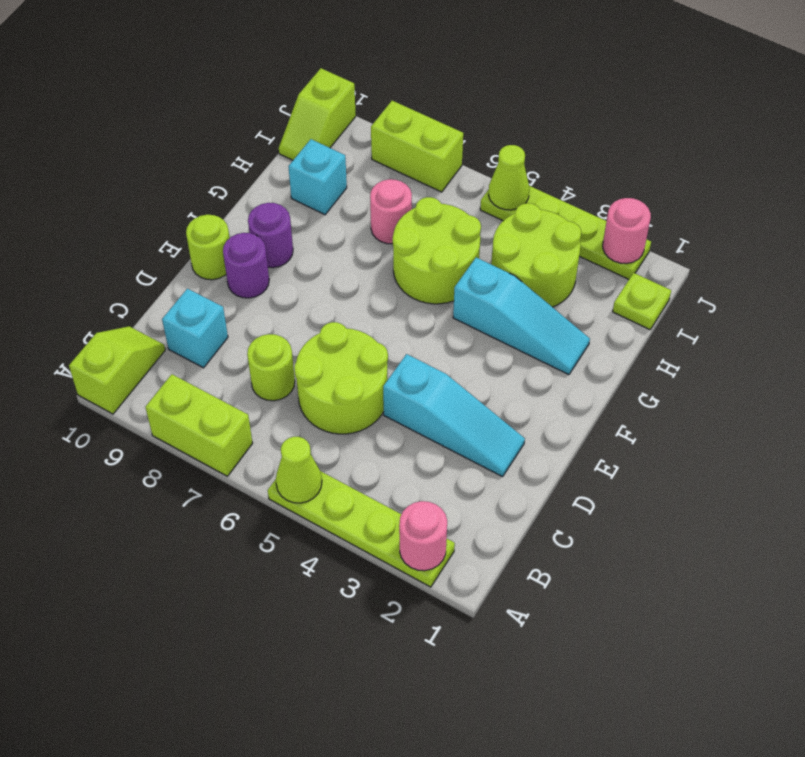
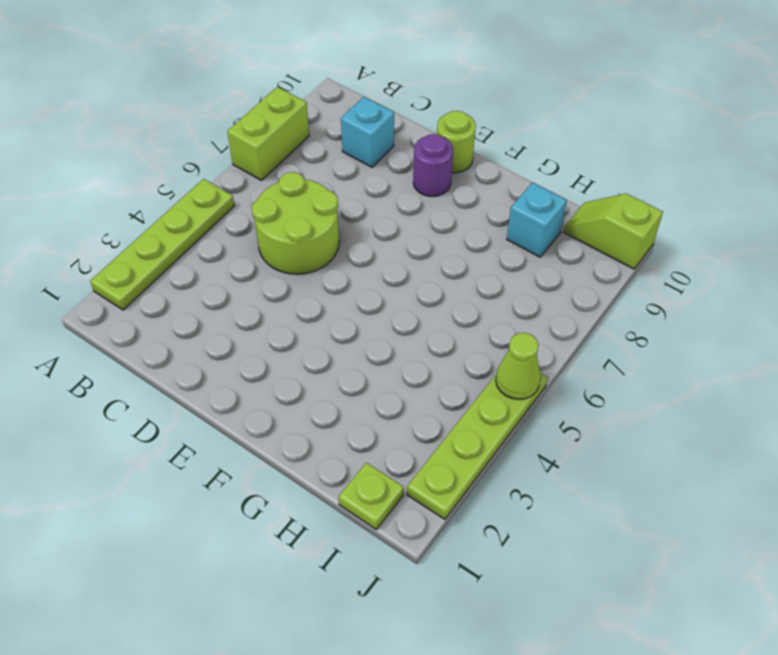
none -> lime 1x2 slope [69,326,165,414]
none -> lime 1x1 round brick [247,334,295,401]
none -> cyan 1x3 slope [383,354,525,477]

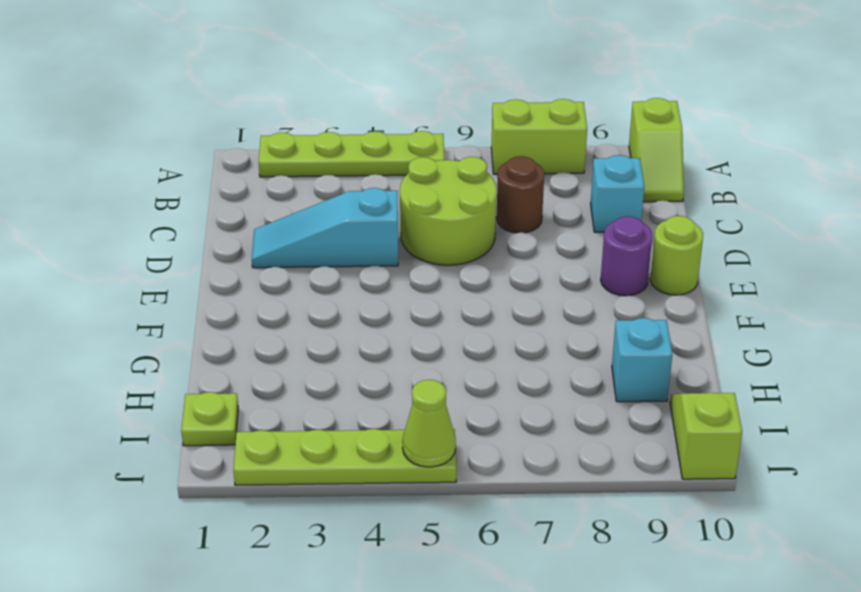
brown 1x1 round brick [496,156,544,233] -> lime 1x1 round brick [247,334,295,401]
none -> purple 1x1 round brick [248,203,293,268]
none -> cyan 1x3 slope [453,258,590,375]
none -> lime 2x2 round brick [393,197,481,304]

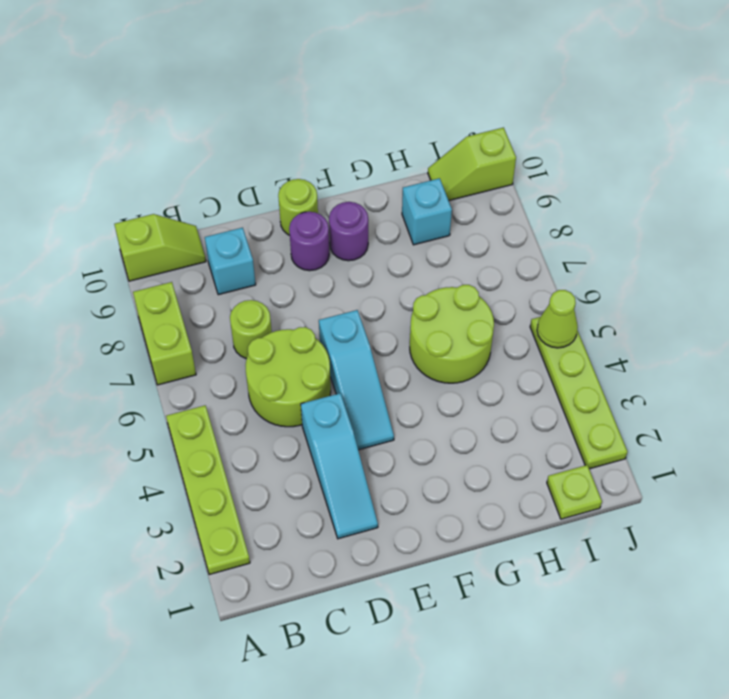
cyan 1x3 slope [319,310,394,450] -> cyan 1x3 slope moved to [453,258,590,375]
none -> lime 2x2 round brick [491,203,581,307]
none -> pink 1x1 round brick [370,179,412,244]
none -> lime 1x2 brick [371,101,463,192]

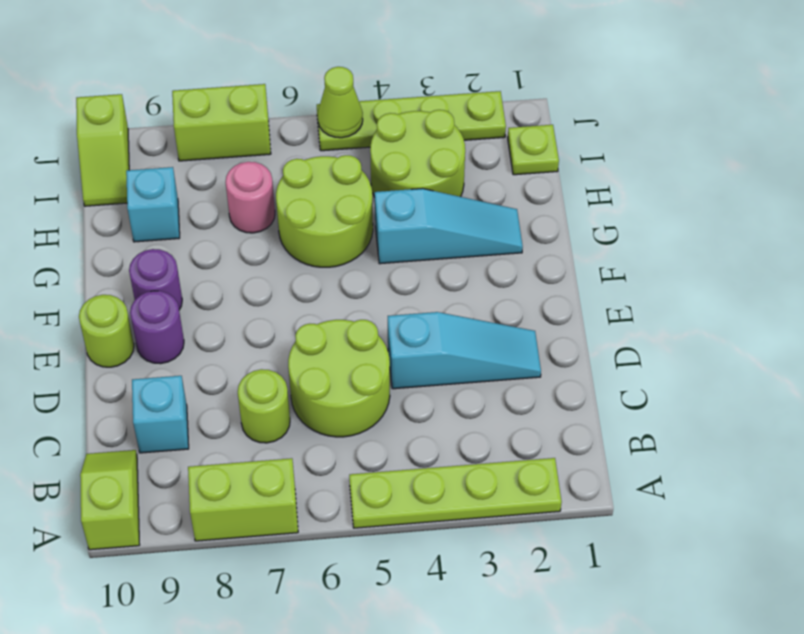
none -> pink 1x1 round brick [399,501,447,571]
none -> lime 1x1 cone [276,437,322,503]
none -> pink 1x1 round brick [603,198,651,264]

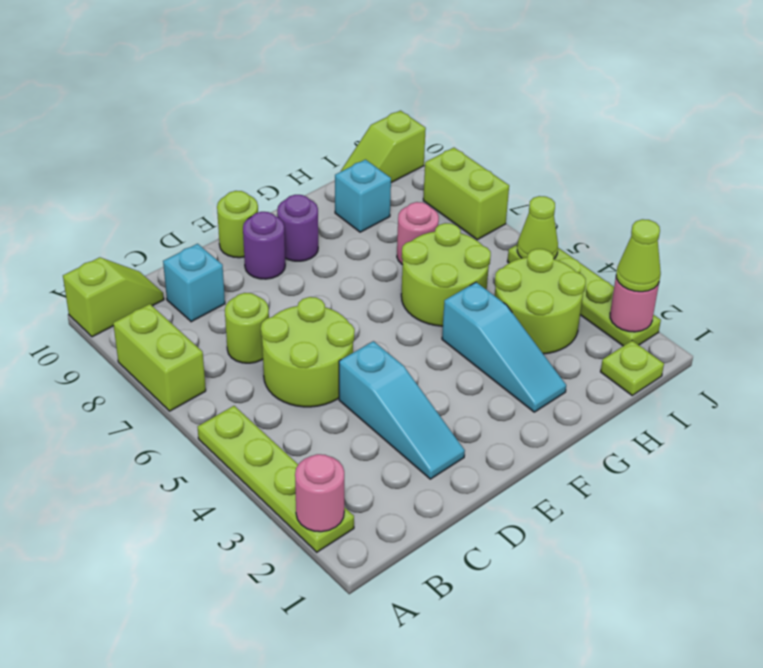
lime 1x1 cone [616,219,661,292] -> lime 1x1 cone moved to [276,437,322,503]

